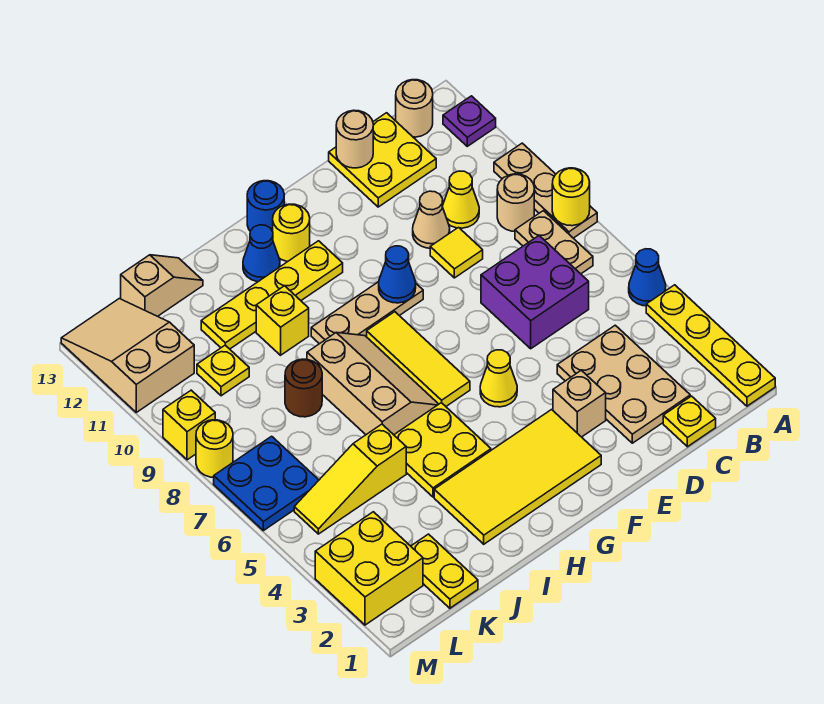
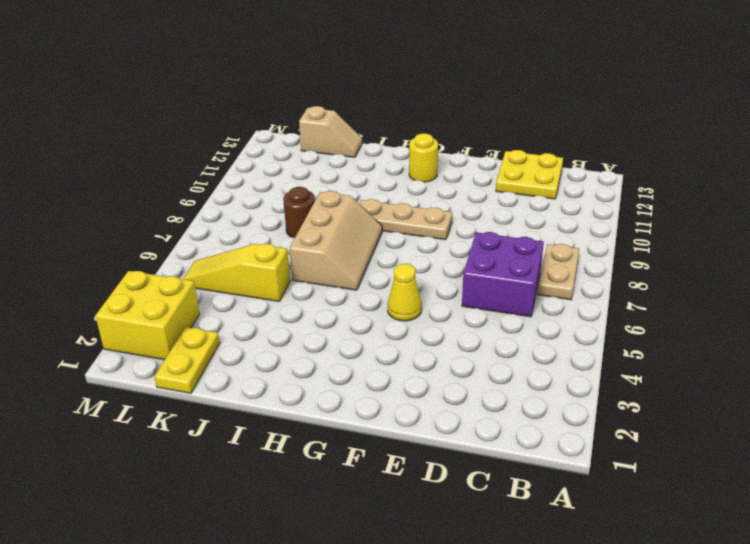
none -> yellow 1x4 plate [646,285,775,406]
none -> blue 1x1 cone [629,249,666,306]
none -> tan 1x3 plate [494,143,597,238]
none -> purple 1x1 plate [443,96,496,146]

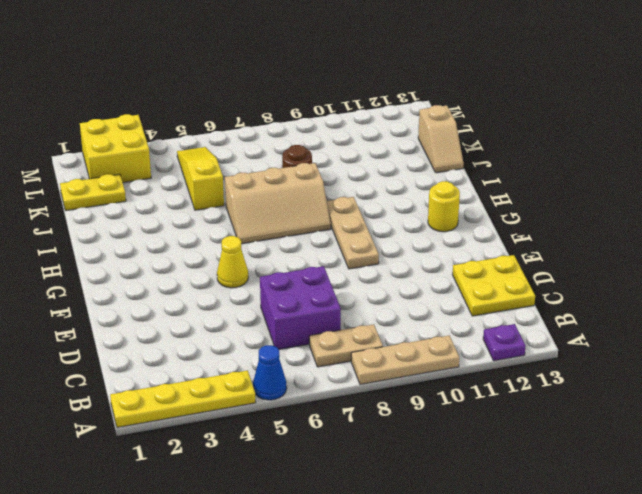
none -> tan 1x1 round brick [497,174,534,231]
none -> tan 1x1 round brick [396,80,433,137]
none -> yellow 1x1 plate [663,396,716,447]
none -> tan 2x3 plate [557,325,690,443]

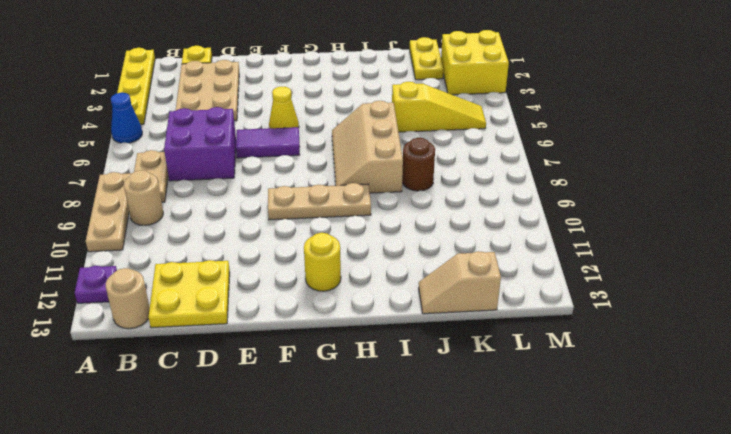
purple 1x2 tile [236,127,300,158] -> none
none -> yellow 1x1 cone [443,171,479,228]
none -> yellow 1x1 tile [430,228,483,278]
none -> tan 1x1 cone [413,191,450,248]
none -> tan 1x1 brick [553,370,606,437]

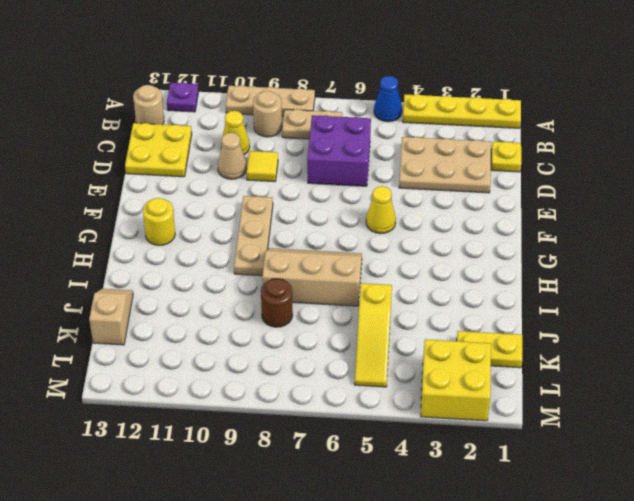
none -> tan 1x1 brick [553,370,606,437]
none -> yellow 2x4 tile [434,410,601,544]
none -> yellow 1x3 tile [367,312,470,406]
none -> yellow 1x4 plate [201,241,343,349]

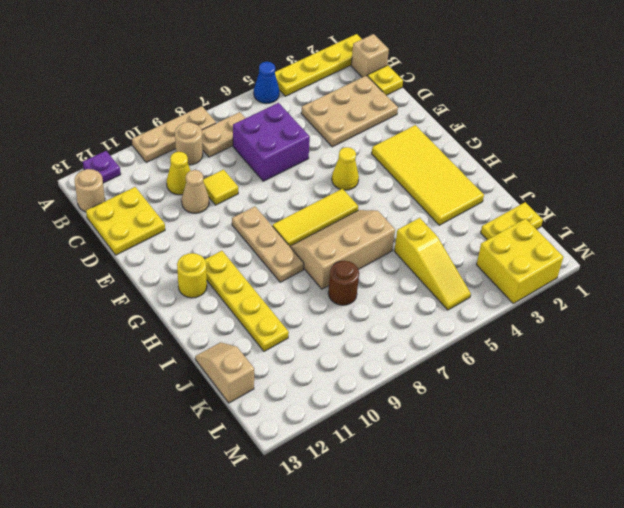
tan 1x1 brick [351,34,389,77] -> tan 1x1 brick moved to [553,370,606,437]
none -> blue 1x1 round brick [247,181,284,231]
none -> yellow 2x2 plate [394,403,491,497]
none -> blue 1x1 cone [243,225,280,282]
none -> yellow 1x1 brick [256,286,309,355]

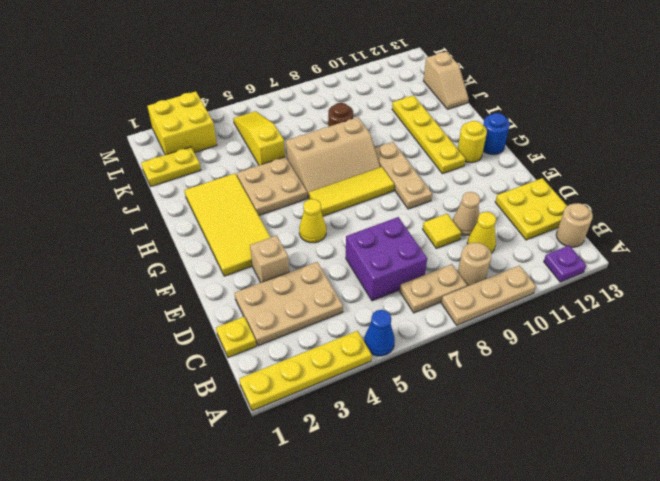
tan 2x2 plate [237,157,307,215] -> yellow 2x2 plate [394,403,491,497]
none -> blue 1x1 cone [243,225,280,282]
none -> yellow 1x1 brick [256,286,309,355]
none -> yellow 1x1 plate [197,345,249,396]
none -> blue 2x2 plate [214,436,319,531]

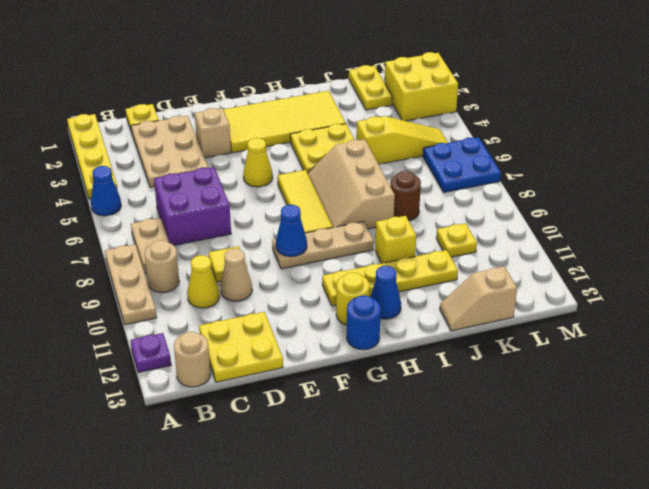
none -> tan 2x3 slope [61,299,194,412]
none -> yellow 1x1 round brick [196,420,233,477]
none -> yellow 1x1 brick [163,390,215,460]
none -> yellow 1x1 round brick [552,168,590,226]

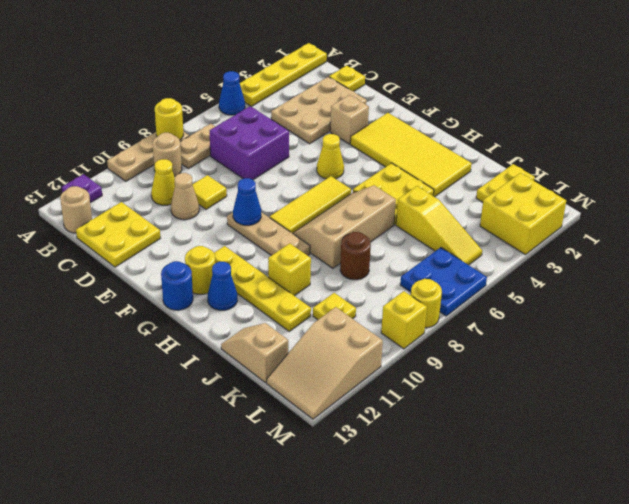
none -> tan 1x1 round brick [336,110,373,168]

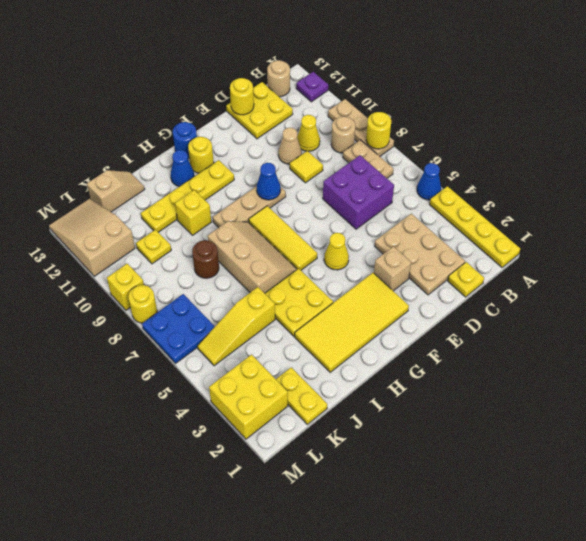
yellow 1x1 round brick [230,78,254,115] -> tan 1x1 round brick [336,110,373,168]

